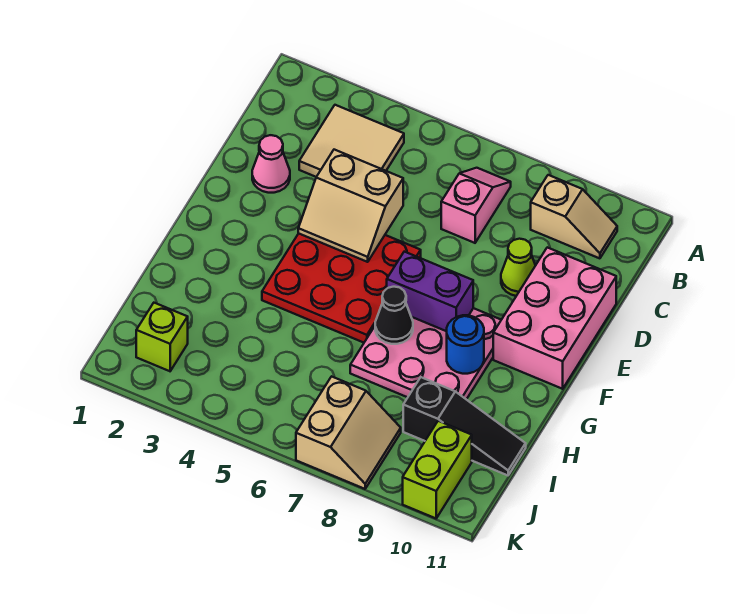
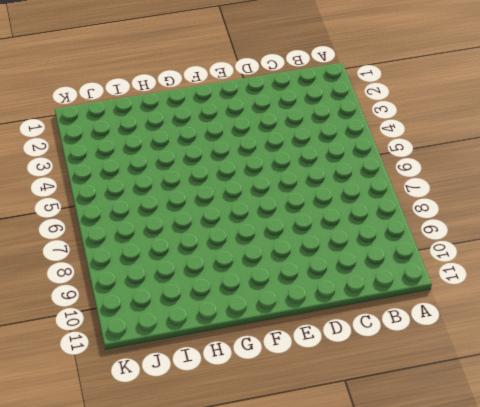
none -> tan 2x2 tile [299,105,404,177]
none -> pink 1x2 slope [441,168,511,243]
none -> tan 1x2 slope [531,175,617,258]

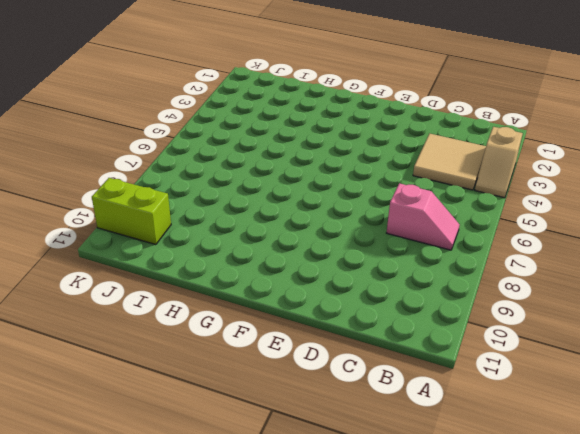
tan 1x2 slope [475,127,523,198] -> tan 1x2 slope moved to [531,175,617,258]
none -> pink 1x1 cone [252,135,290,193]
none -> lime 1x1 cone [501,239,535,296]
none -> pink 2x3 brick [493,247,616,389]

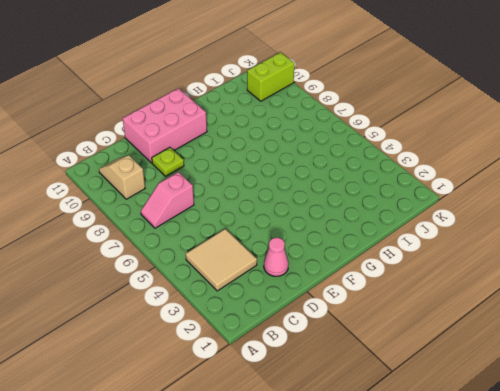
lime 1x1 plate [152,147,184,176] -> lime 1x1 cone [501,239,535,296]
none -> red 3x3 plate [262,233,421,343]
none -> pink 3x3 plate [350,308,501,400]
none -> black 1x3 slope [403,377,526,475]

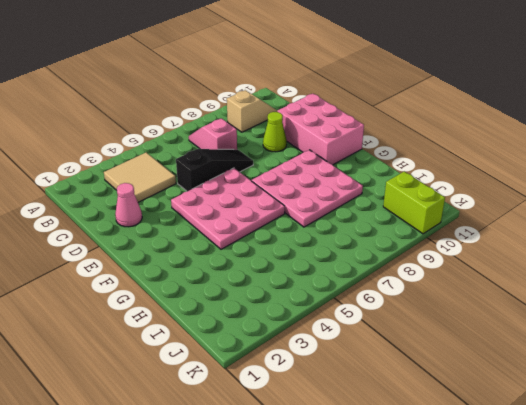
black 1x3 slope [176,149,253,191] -> black 1x3 slope moved to [403,377,526,475]
pink 3x3 plate [171,168,285,249] -> red 3x3 plate [262,233,421,343]
none -> lime 1x1 brick [136,303,188,371]
none -> tan 2x2 slope [296,376,401,489]
none -> tan 2x2 slope [298,150,403,262]

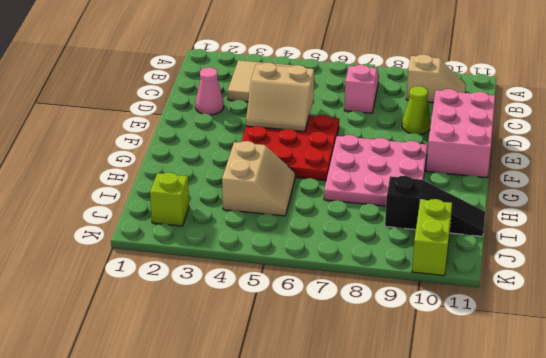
tan 2x2 slope [222,141,295,216] -> tan 2x2 slope moved to [296,376,401,489]
none -> purple 1x2 brick [387,252,473,331]
none -> black 1x1 cone [375,287,413,344]
none -> blue 1x1 round brick [447,315,484,374]

